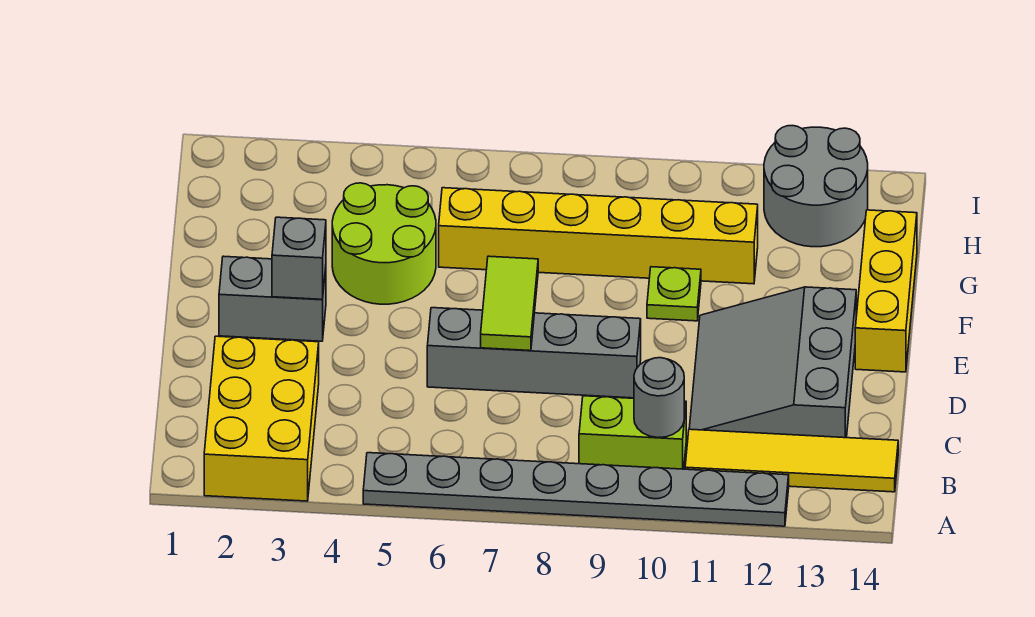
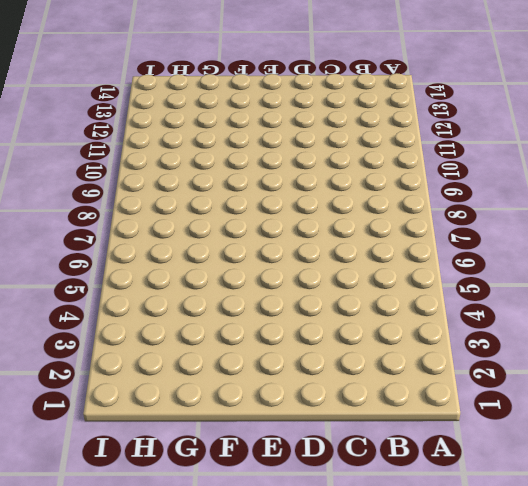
none -> yellow 2x3 brick [204,336,319,501]
none -> grey 1x8 plate [363,453,789,526]
none -> lime 1x2 brick [579,396,686,469]

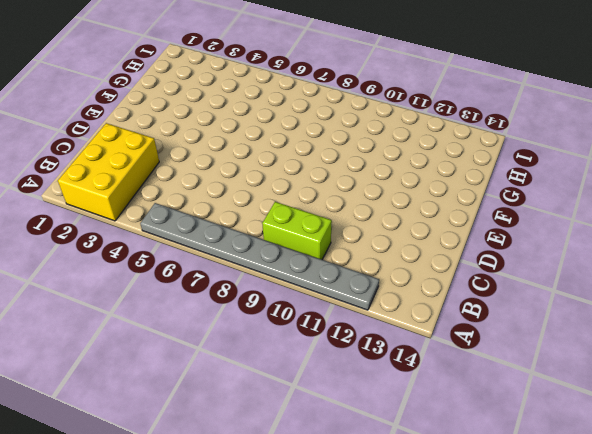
none -> yellow 1x4 tile [685,429,898,492]
none -> grey 3x3 slope [689,287,856,438]
none -> grey 1x4 brick [427,308,641,398]

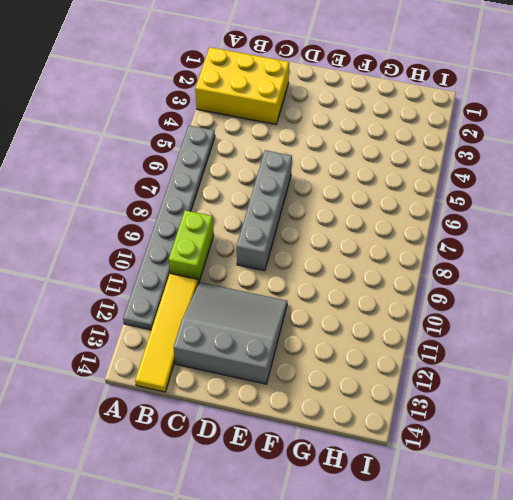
none -> grey 1x2 brick [219,256,326,341]
none -> yellow 1x3 brick [855,210,917,372]
none -> lime 2x2 round brick [332,183,436,304]

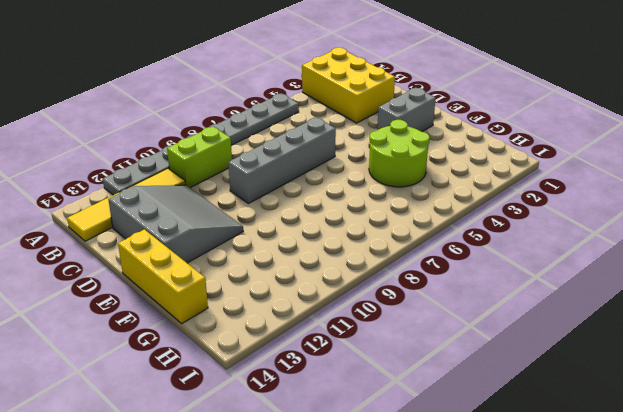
none -> lime 1x1 plate [647,267,701,321]
none -> yellow 1x6 brick [439,188,758,284]
none -> grey 2x2 round brick [764,126,868,247]

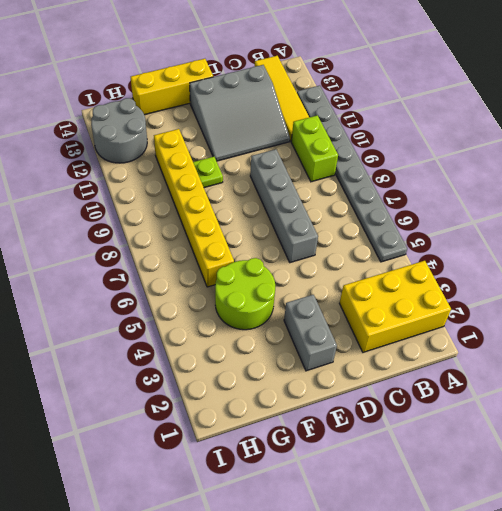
none -> grey 1x1 round brick [634,358,684,438]
none -> lime 1x2 tile [481,256,538,351]
none -> grey 1x1 brick [272,217,326,299]

